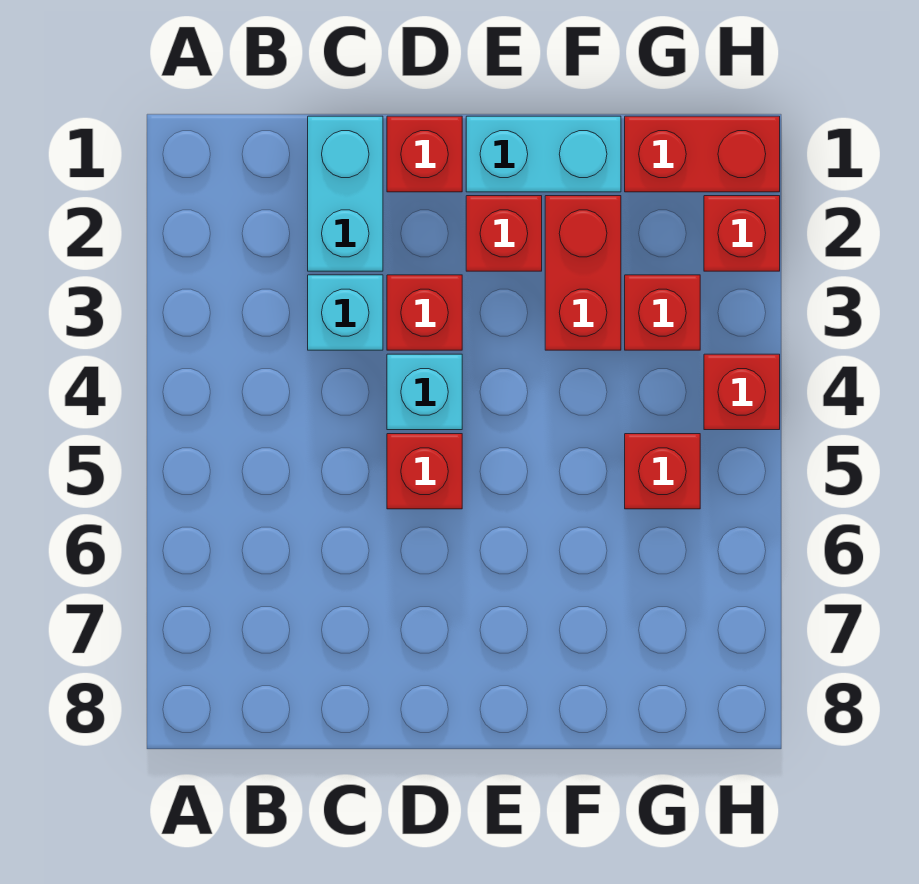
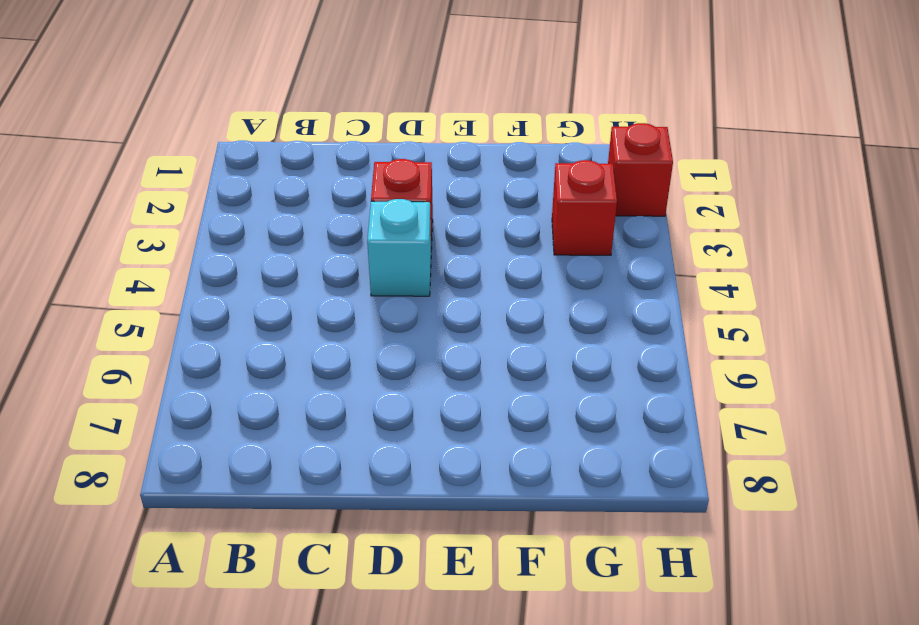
none -> cyan 1x2 brick [308,116,383,271]
none -> cyan 1x1 brick [308,275,383,350]
none -> red 1x1 brick [387,116,462,192]

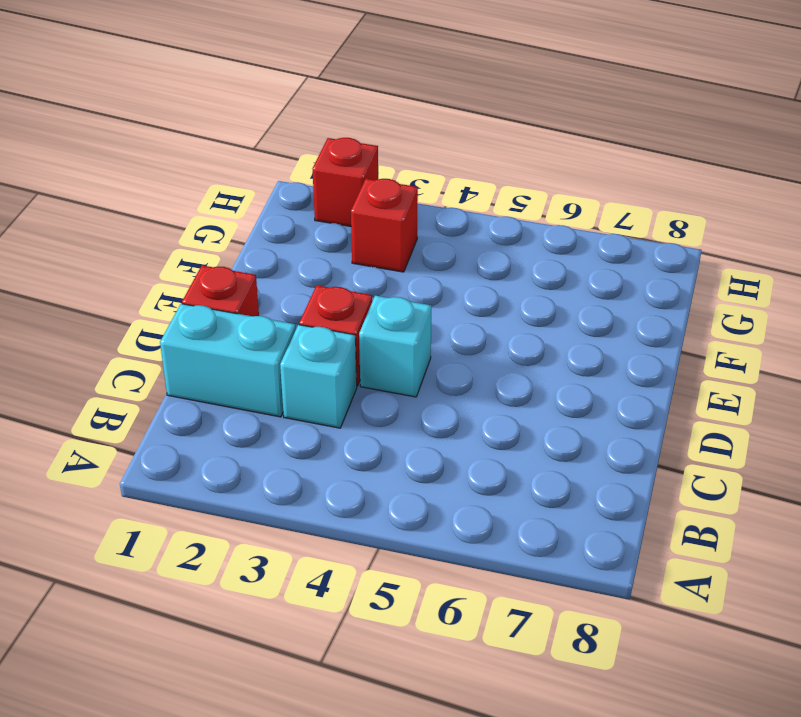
none -> red 1x1 brick [387,434,462,509]
none -> cyan 1x2 brick [466,116,621,192]
none -> red 1x1 brick [466,196,542,271]

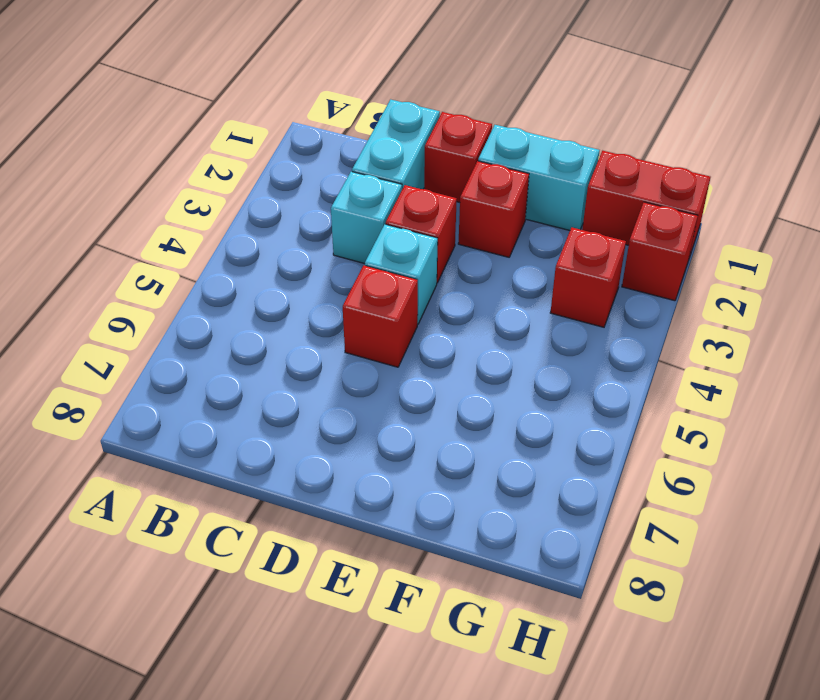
none -> red 1x2 brick [545,196,621,350]
none -> red 1x1 brick [625,434,700,509]
none -> red 1x1 brick [704,354,780,430]

